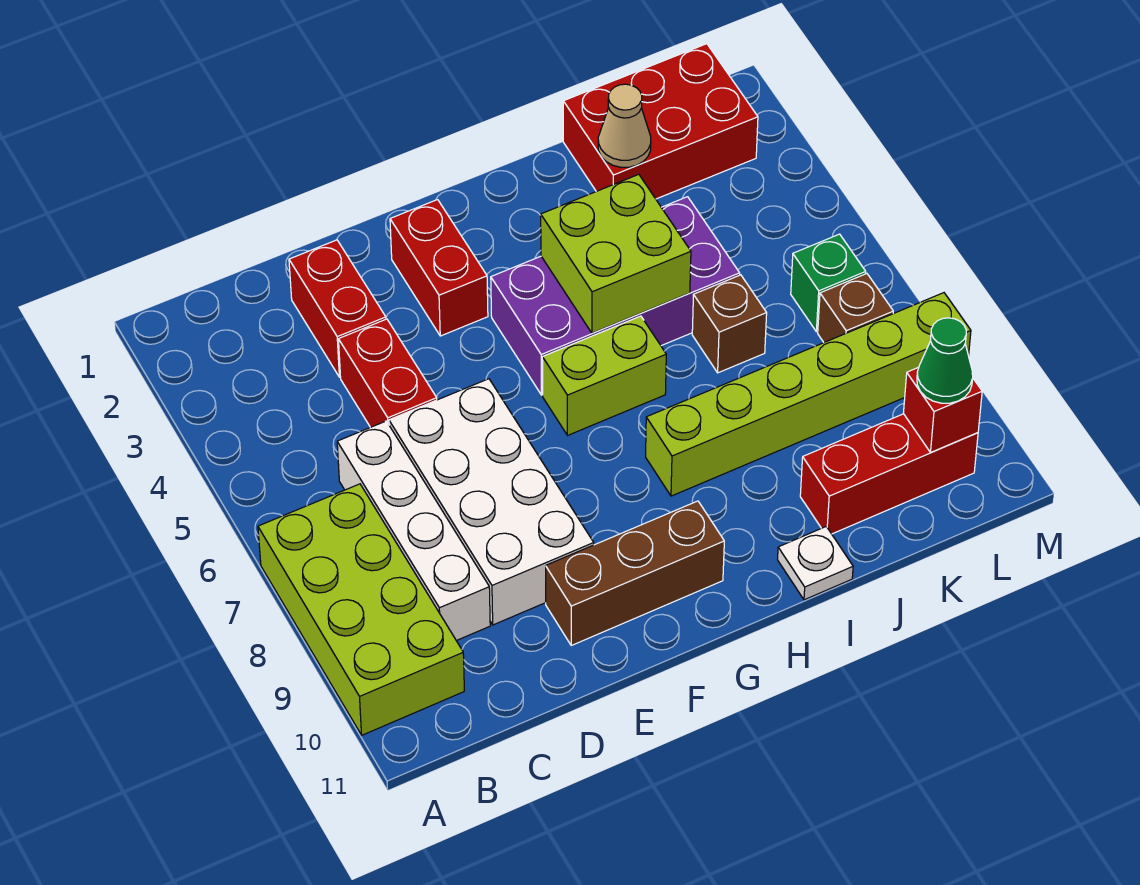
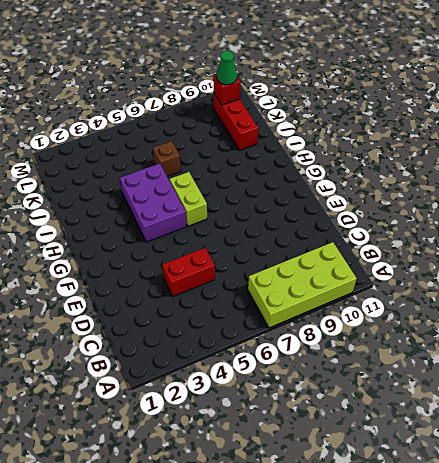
purple 2x3 brick [120,163,187,242] -> purple 2x4 brick [491,197,740,395]
none -> white 1x4 brick [337,421,490,641]
none -> red 1x2 brick [289,240,386,377]
none -> white 2x4 brick [389,379,594,625]

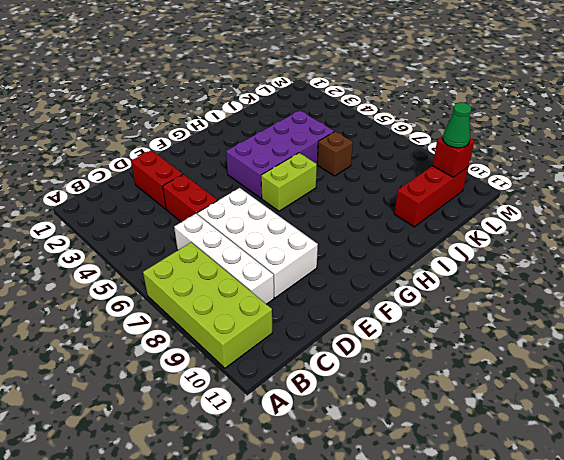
none -> brown 1x3 brick [546,501,724,645]
none -> red 1x2 brick [390,200,488,336]
none -> lime 1x6 brick [646,293,971,496]

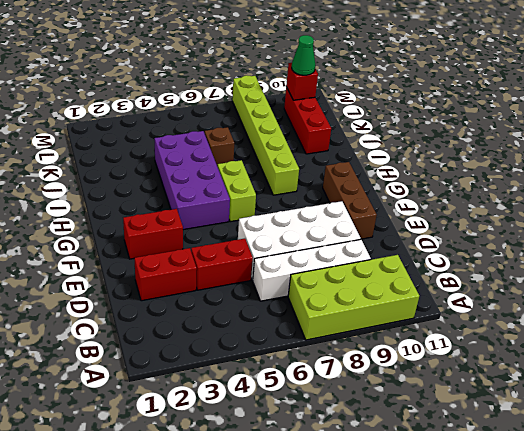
none -> white 1x1 plate [778,527,853,600]
none -> red 2x3 brick [563,44,758,199]
none -> green 1x1 brick [791,234,866,332]

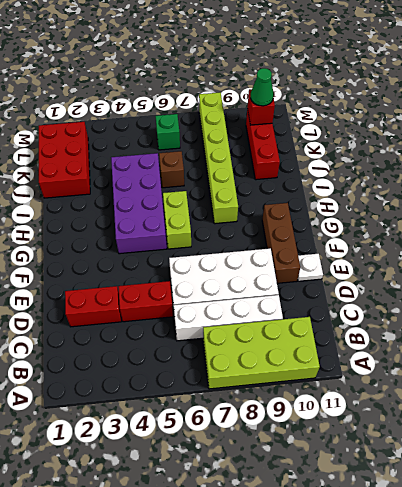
white 1x1 plate [298,254,323,281] -> white 1x1 plate moved to [778,527,853,600]
none -> red 1x2 brick [390,200,488,336]
none -> brown 1x1 brick [818,274,893,342]
none -> lime 2x2 brick [541,174,691,333]

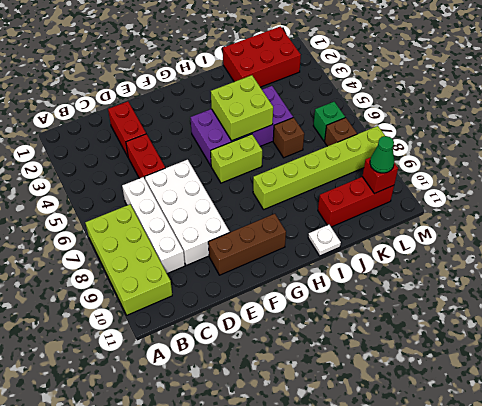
none -> red 1x2 brick [390,200,488,336]
none -> tan 1x1 cone [598,84,651,167]

